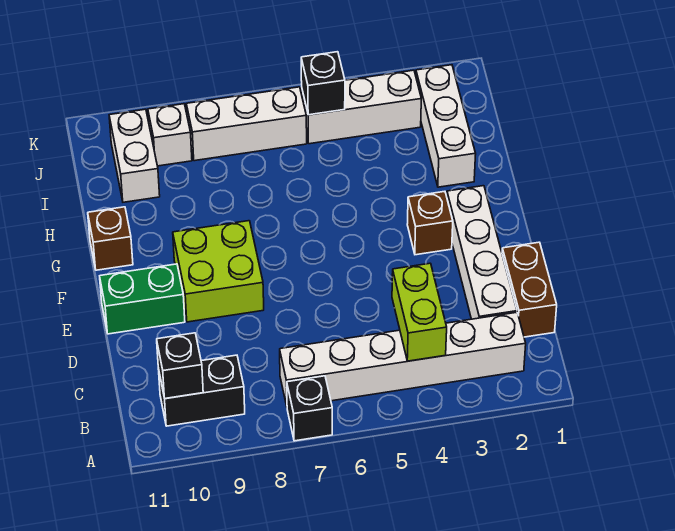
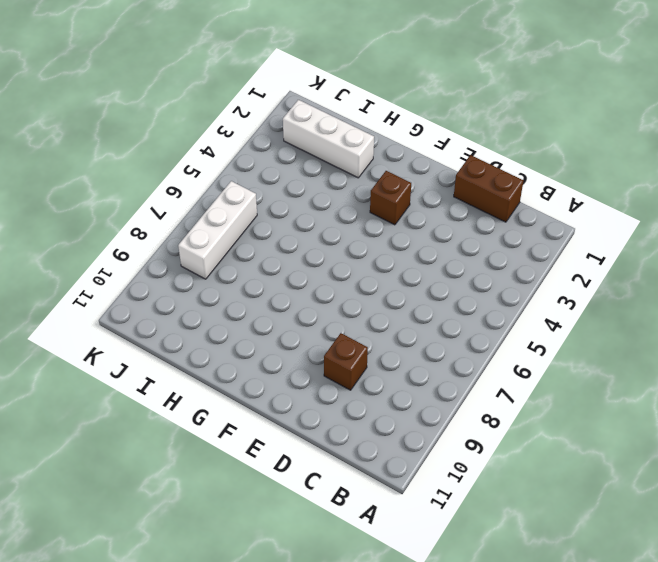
brown 1x1 brick [324,333,368,390] -> brown 1x1 brick moved to [88,207,133,270]
none -> black 1x1 brick [287,376,332,441]
none -> white 1x6 brick [280,312,526,406]
none -> black 1x2 brick [158,355,245,426]

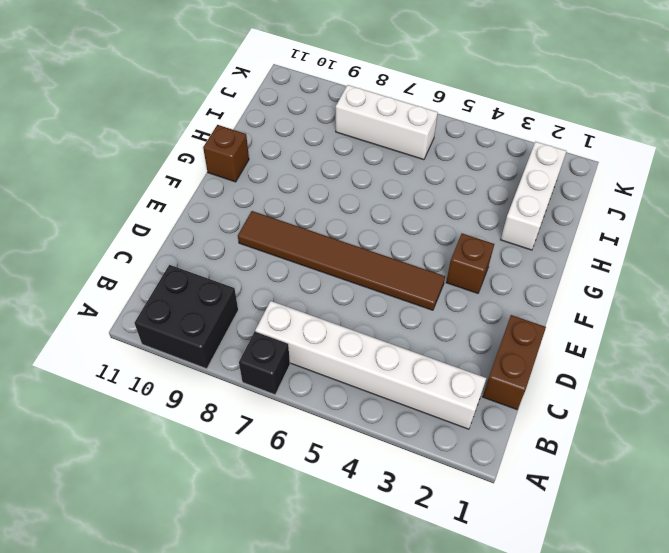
black 2x2 brick [134,265,238,369] -> black 1x2 brick [158,355,245,426]
brown 1x6 tile [238,211,445,310] -> lime 2x2 brick [173,221,264,322]
none -> white 1x4 brick [447,186,517,319]
none -> green 1x2 brick [100,264,185,334]
none -> white 1x2 brick [109,109,160,202]

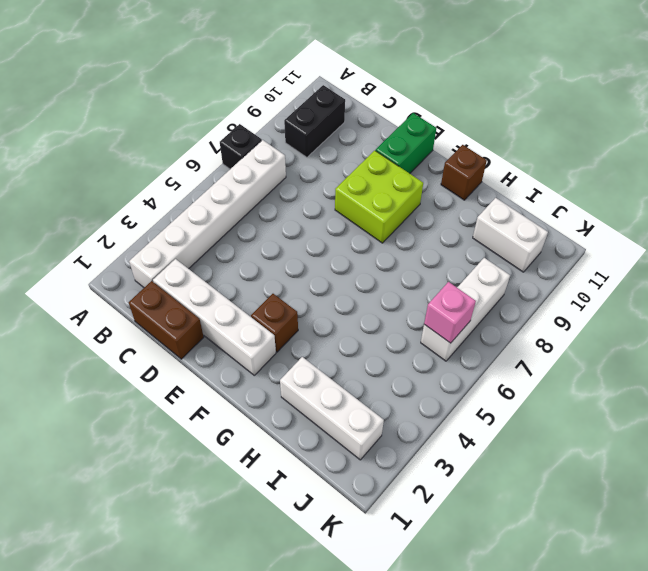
pink 1x1 brick [424,282,476,343] -> none
none -> white 1x3 brick [302,70,421,144]
none -> white 1x1 brick [148,104,192,166]
none -> lime 1x2 brick [392,263,447,361]

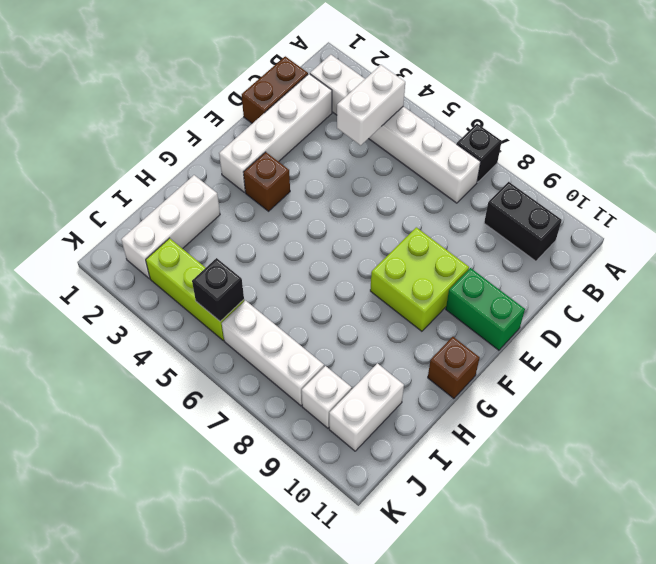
white 1x2 brick [337,65,405,145] -> lime 1x2 brick [392,263,447,361]
lime 1x3 brick [146,238,244,341] -> white 1x3 brick [302,70,421,144]
none -> black 1x1 brick [157,333,203,399]

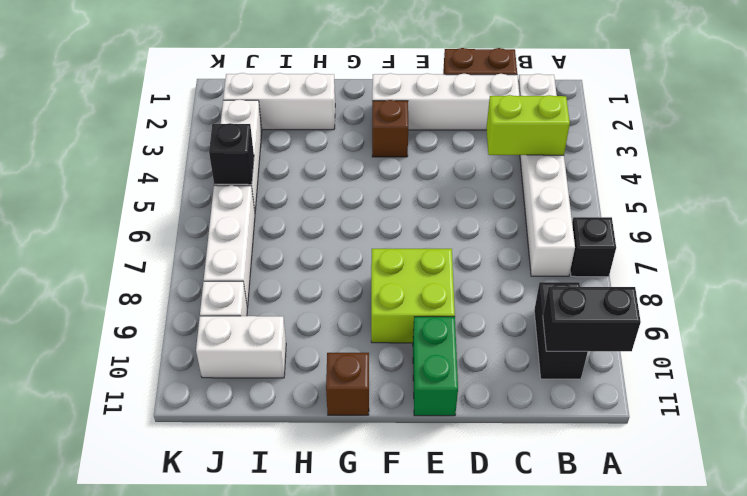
black 1x2 brick [543,287,641,351] -> black 1x1 brick [157,333,203,399]

